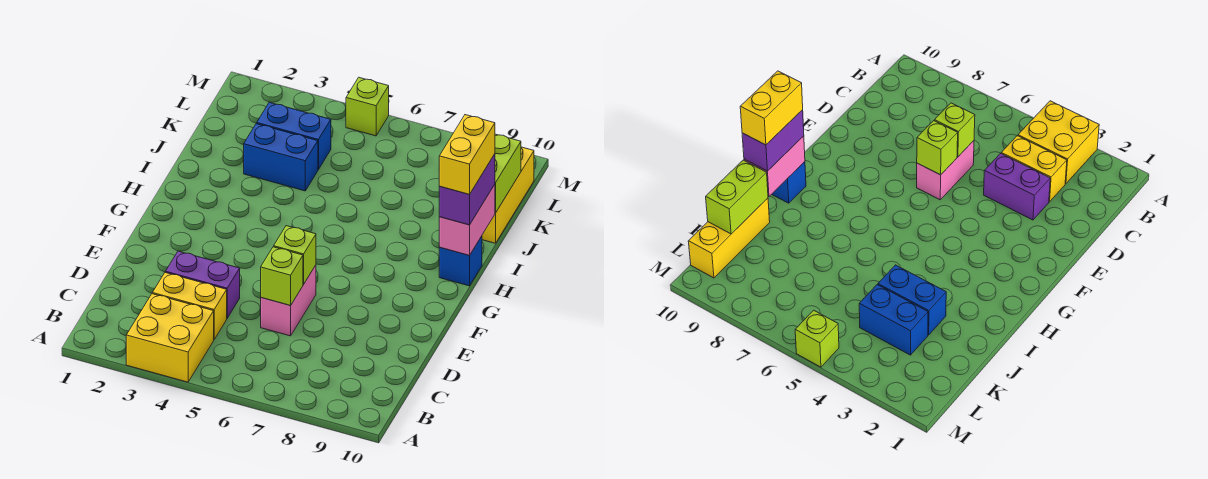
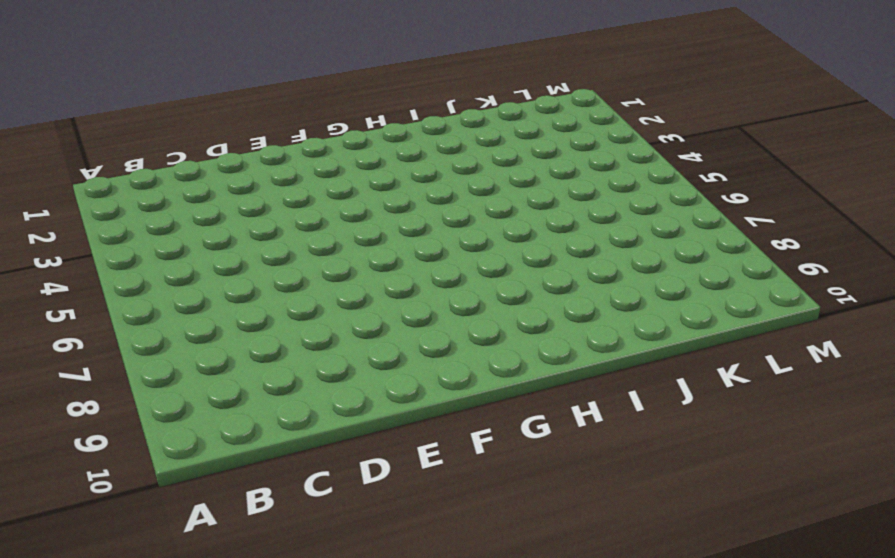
none -> yellow 2x2 brick [126,294,214,382]
none -> yellow 1x2 brick [152,273,227,339]
none -> purple 1x2 brick [165,251,240,318]

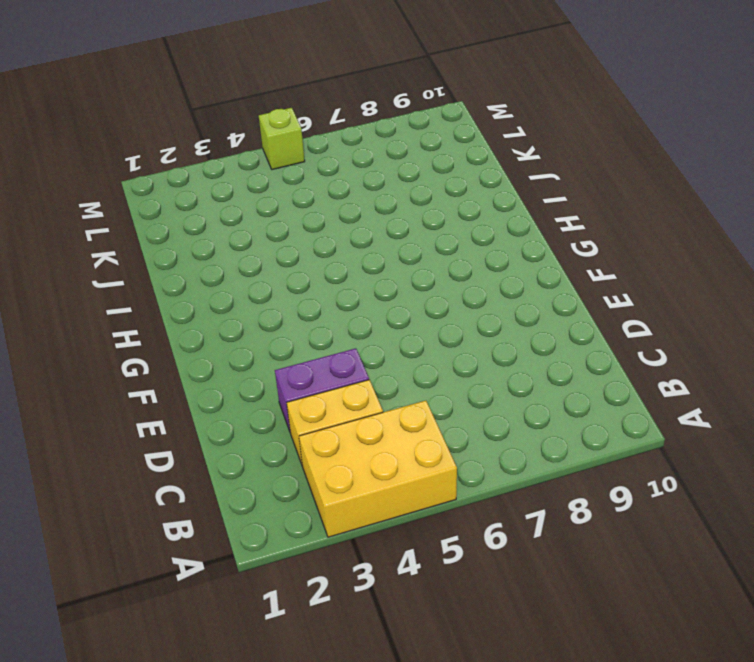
yellow 2x3 brick [299,401,457,537] -> yellow 2x2 brick [126,294,214,382]
none -> pink 1x2 brick [261,265,316,336]
none -> blue 1x1 brick [439,236,482,286]
none -> blue 1x2 brick [244,123,318,191]

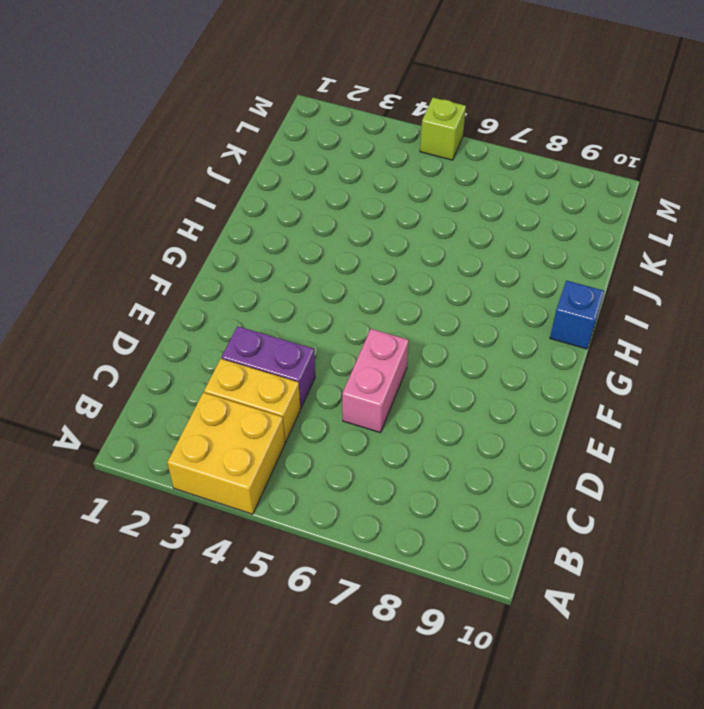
none -> blue 1x2 brick [244,123,318,191]
none -> yellow 1x3 brick [482,147,534,243]
none -> blue 1x2 brick [257,102,331,170]

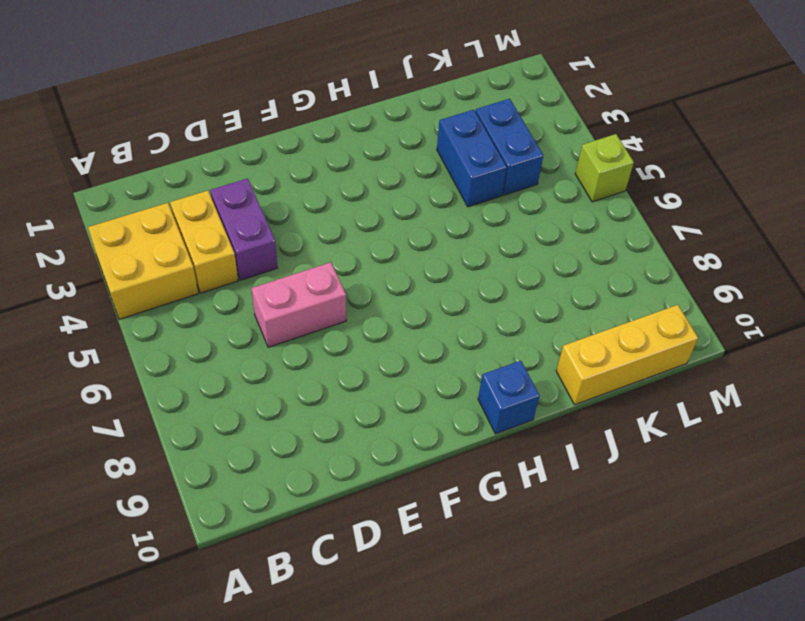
none -> lime 1x1 brick [261,247,303,305]
none -> lime 1x1 brick [274,226,316,284]
none -> pink 1x2 brick [439,184,495,255]

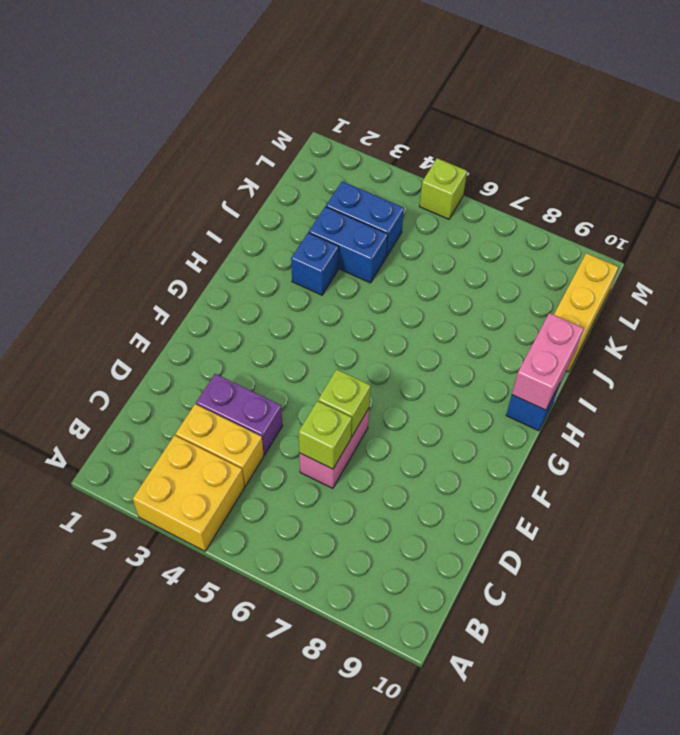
blue 1x1 brick [291,233,339,295] -> none
none -> lime 1x2 brick [495,134,521,213]
none -> purple 1x2 brick [439,154,495,225]
none -> yellow 1x2 brick [439,115,495,194]

